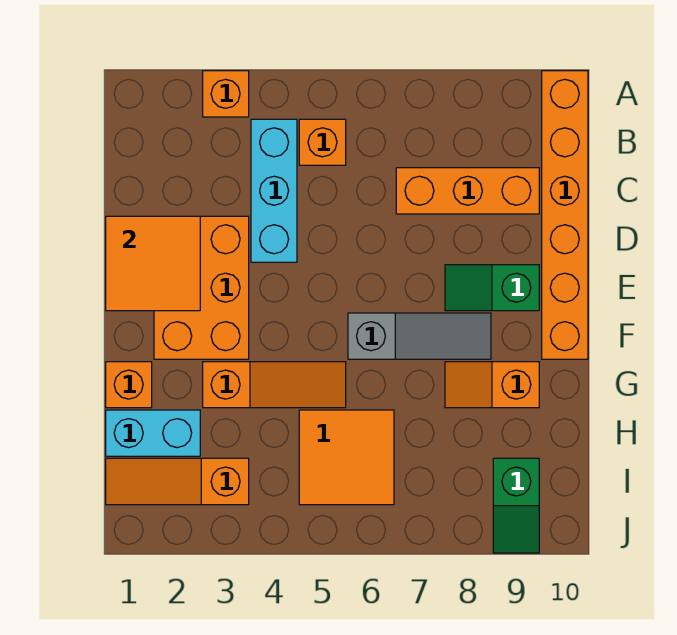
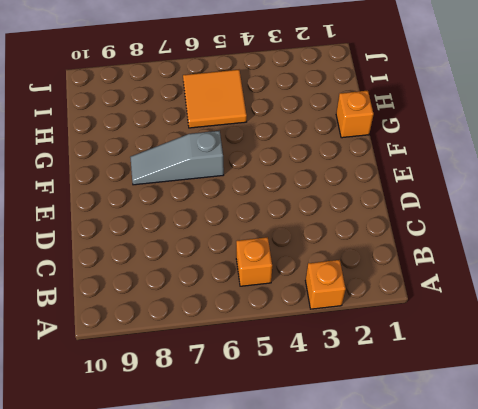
none -> orange 1x6 brick [542,71,588,359]
none -> cyan 1x3 brick [251,119,297,262]
none -> orange 1x3 brick [396,168,539,214]

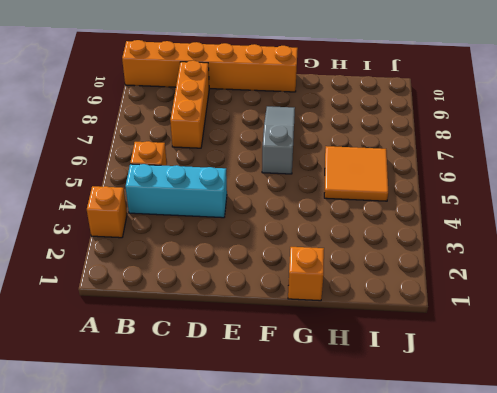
none -> orange 2x3 brick [154,216,249,359]
none -> green 1x2 slope [445,265,539,311]
none -> orange 1x3 slope [203,362,346,408]

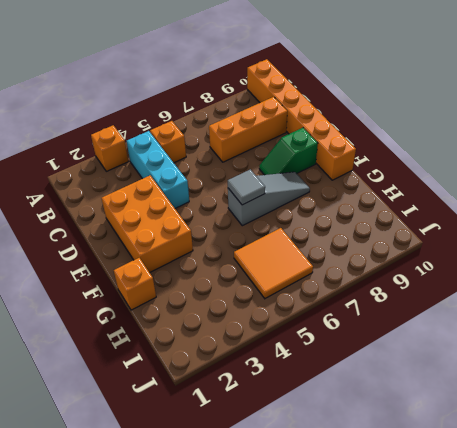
grey 1x1 tile [228,169,265,205] -> none
none -> orange 1x3 slope [203,362,346,408]
none -> orange 1x2 slope [445,362,539,408]
none -> cyan 1x2 brick [106,410,200,456]

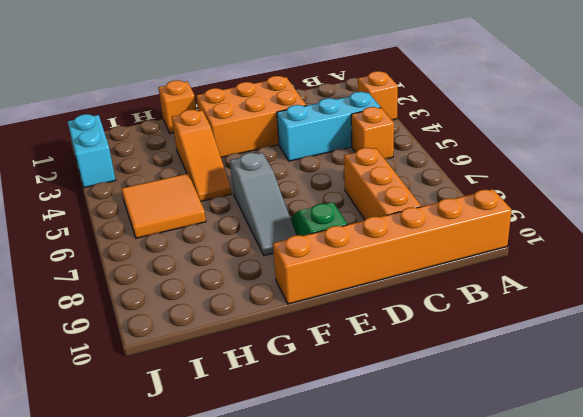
cyan 1x2 brick [67,114,116,188] -> cyan 1x2 brick moved to [106,410,200,456]
none -> orange 1x2 slope [445,362,539,408]
none -> orange 1x3 slope [106,458,249,505]
none -> green 1x2 slope [493,458,539,553]

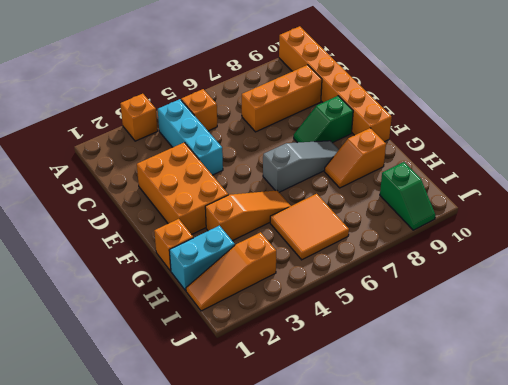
none -> orange 2x2 tile [106,216,200,311]

